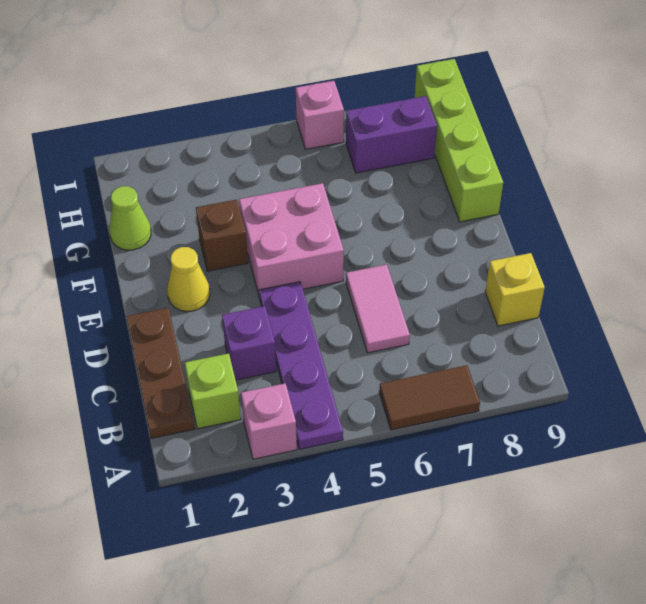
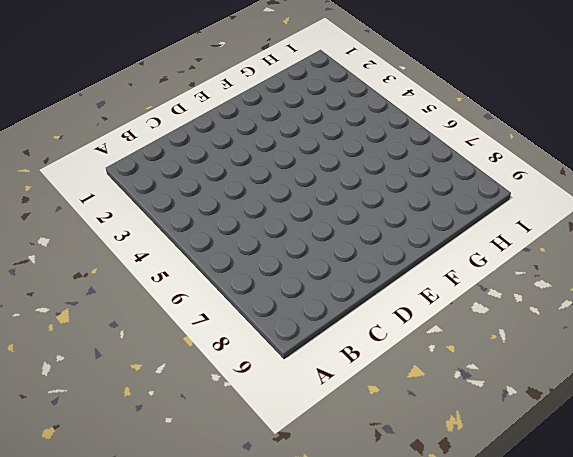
none -> pink 1x1 brick [241,383,297,459]
none -> purple 1x4 plate [259,282,343,449]
none -> brown 1x2 tile [379,365,480,430]

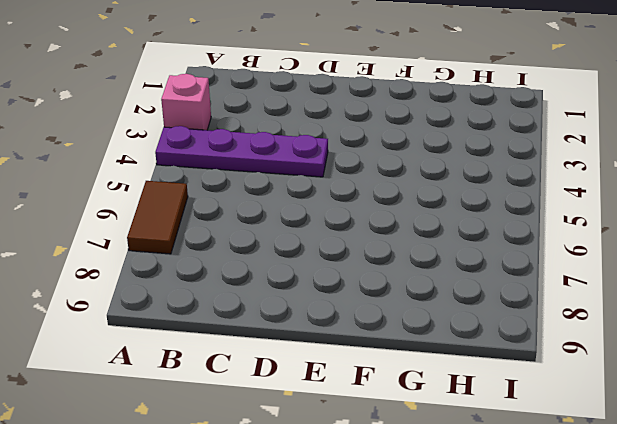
none -> brown 1x3 plate [126,308,195,438]
none -> lime 1x1 brick [185,353,241,429]
none -> purple 1x1 brick [222,306,276,380]

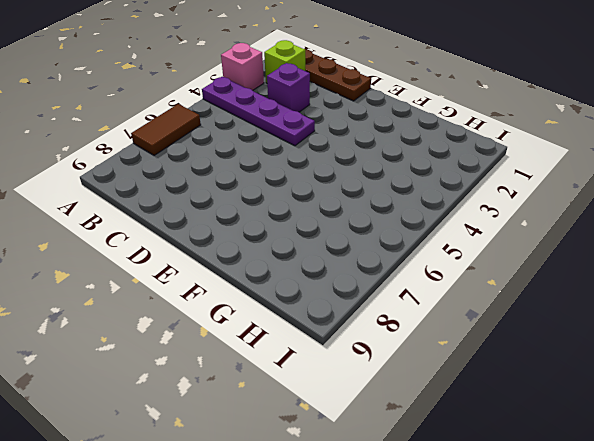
none -> pink 1x2 tile [346,265,410,353]
none -> yellow 1x1 brick [485,253,545,326]
none -> yellow 1x1 cone [167,247,210,312]

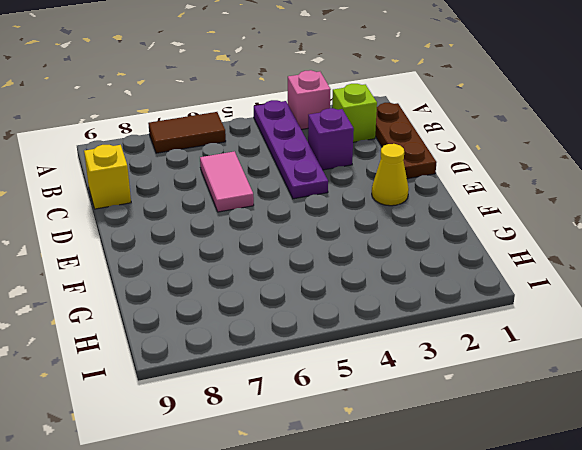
none -> pink 2x2 brick [239,183,344,298]
none -> brown 1x1 brick [196,200,248,271]
none -> lime 1x4 brick [415,59,503,222]

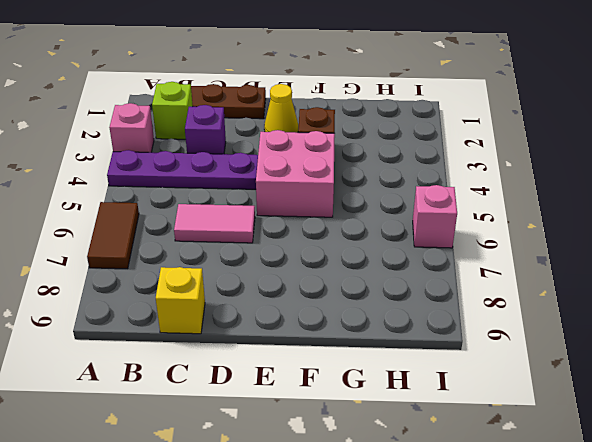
none -> lime 1x4 brick [415,59,503,222]
none -> lime 1x1 cone [109,186,151,250]
none -> purple 1x2 brick [346,96,437,173]

